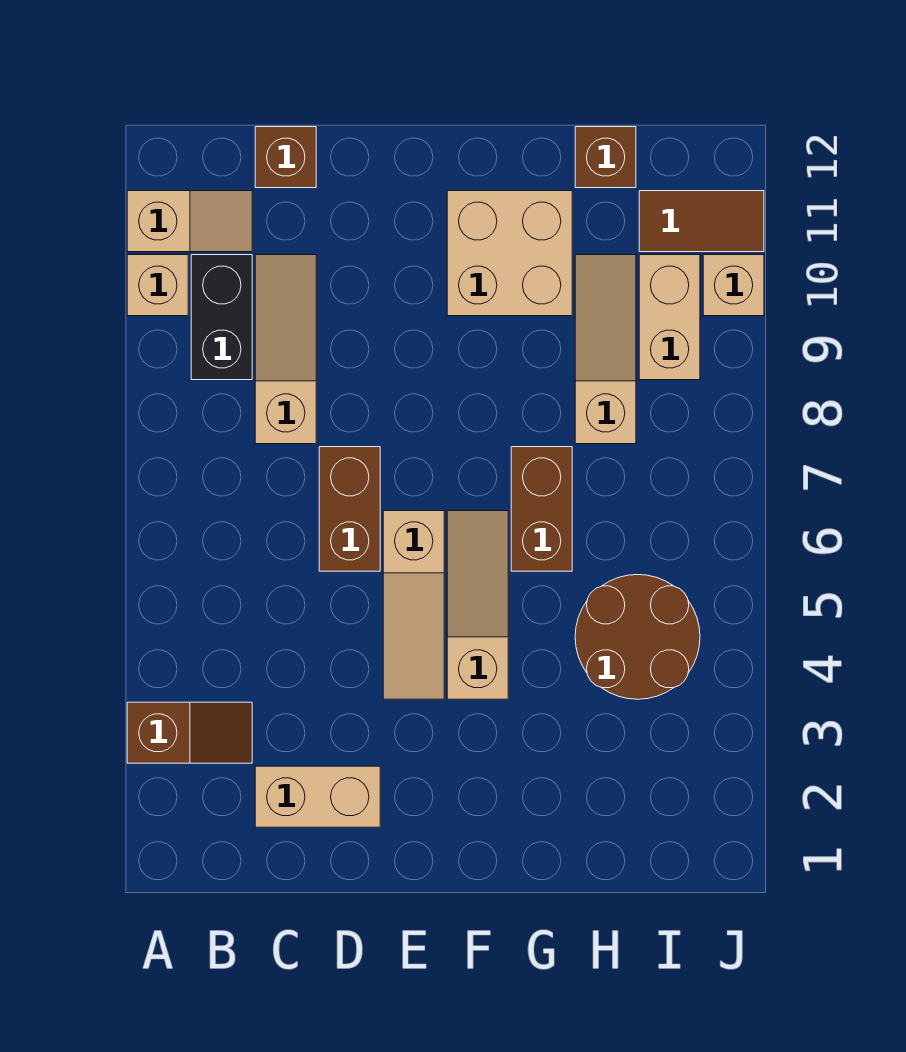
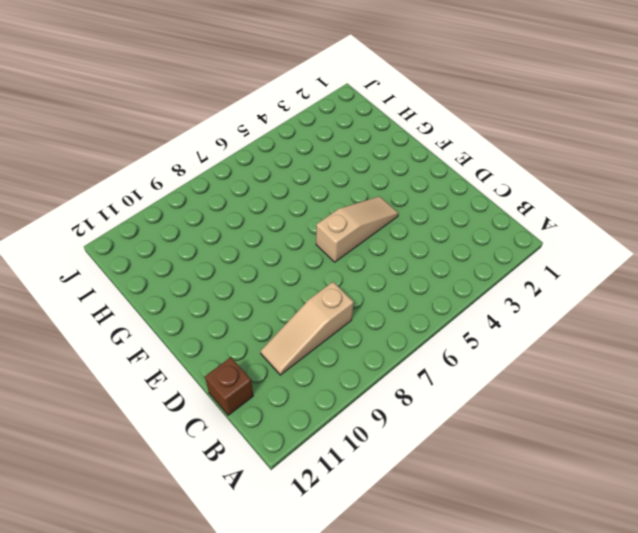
none -> brown 1x2 slope [127,702,252,763]
none -> tan 1x1 brick [127,255,188,316]
none -> tan 1x2 slope [127,191,252,252]

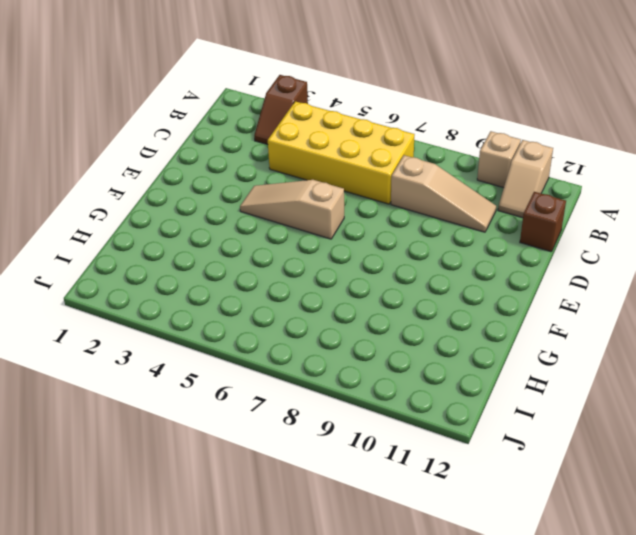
yellow 2x4 brick [268,101,415,204] -> none
none -> black 1x2 brick [191,255,252,380]
none -> tan 1x2 brick [255,766,380,827]
none -> brown 1x2 brick [319,447,380,571]

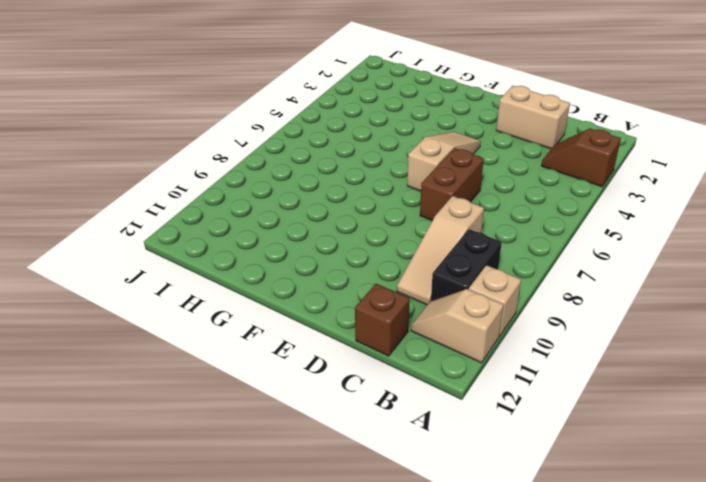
none -> tan 1x3 slope [447,511,508,699]
none -> tan 2x2 brick [447,191,572,316]
none -> brown 1x2 brick [511,447,572,571]

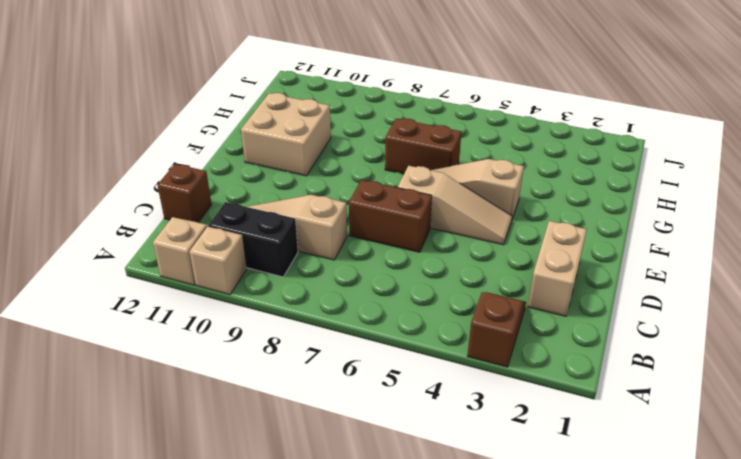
none -> brown 2x2 round brick [575,575,700,699]
none -> tan 1x3 slope [575,255,636,444]
none -> brown 1x1 brick [575,127,636,188]

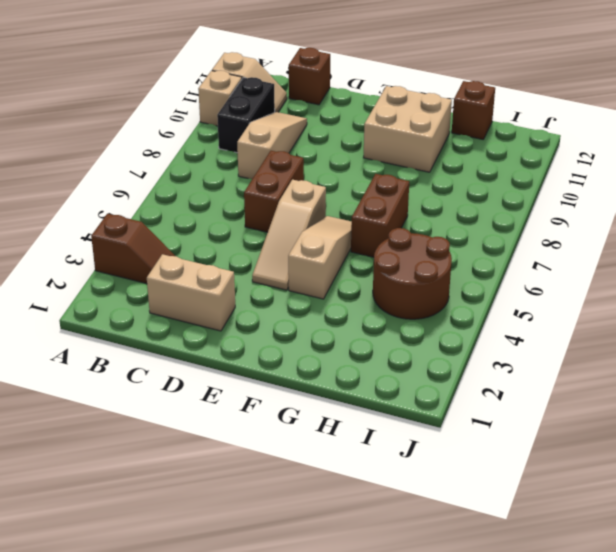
none -> tan 1x3 slope [575,255,636,444]
none -> tan 1x2 brick [639,255,700,380]
none -> brown 1x2 tile [639,191,764,252]

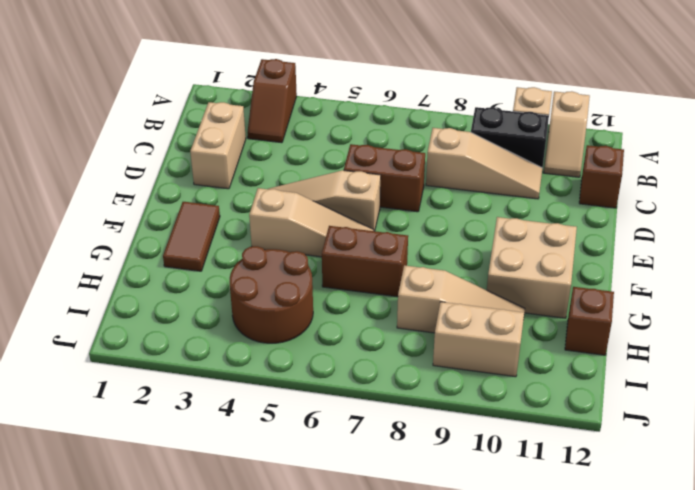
brown 1x2 tile [163,202,220,271] -> brown 1x2 tile moved to [639,191,764,252]
none -> tan 1x1 brick [703,255,764,316]

